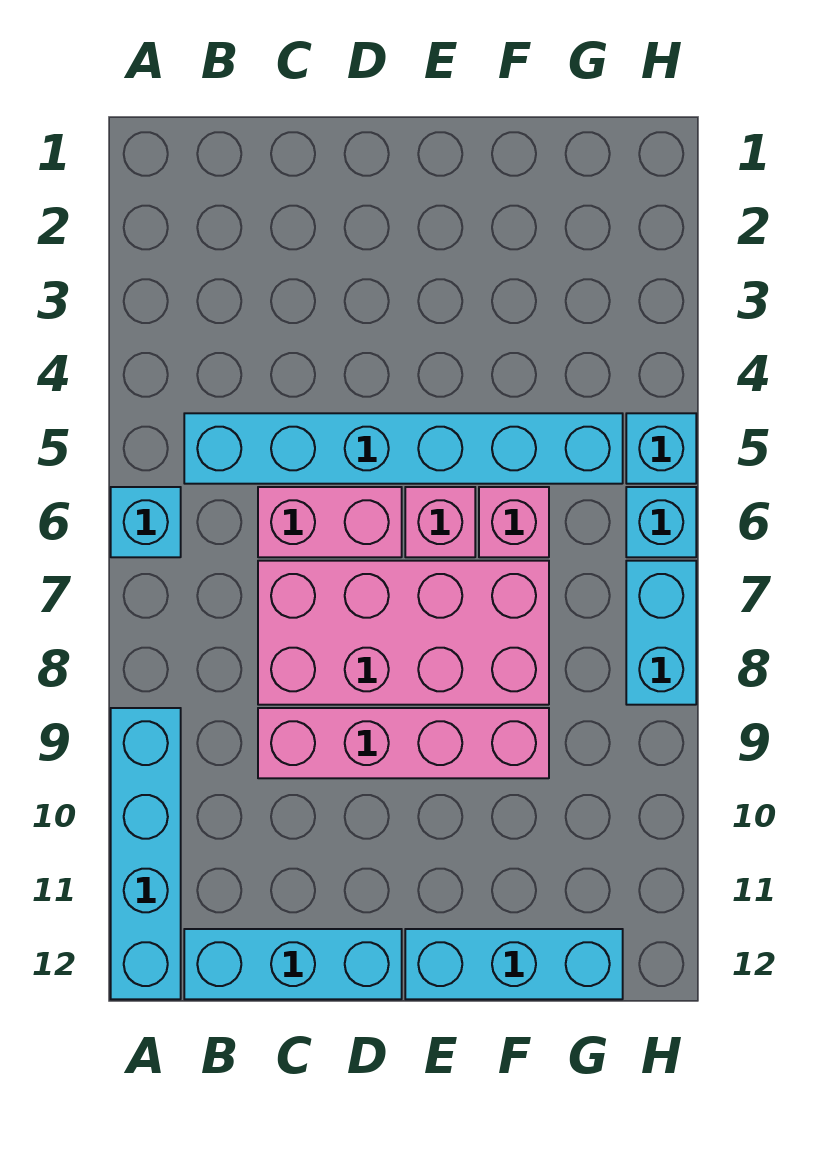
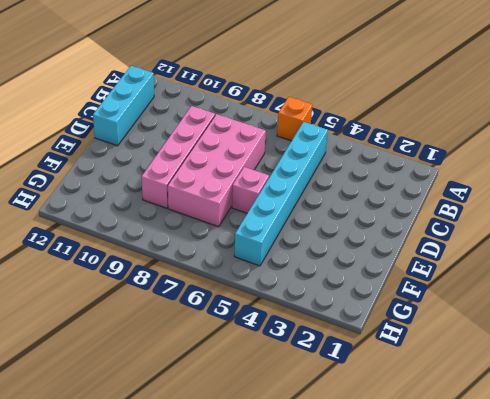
orange 1x1 brick [277,97,312,141] -> cyan 1x1 brick [111,487,181,557]
none -> cyan 1x4 brick [111,708,181,999]
none -> pink 1x2 brick [258,487,402,557]
none -> cyan 1x3 brick [405,929,623,999]

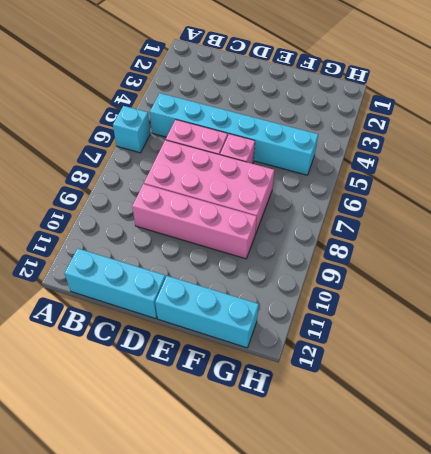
none -> cyan 1x4 brick [111,708,181,999]
none -> pink 1x1 brick [479,487,549,557]
none -> cyan 1x1 brick [626,413,696,484]

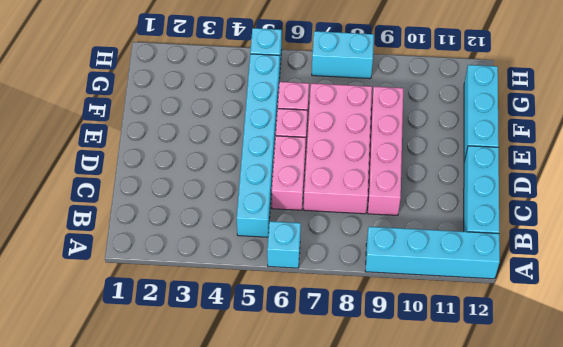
none -> cyan 1x1 brick [626,487,696,557]

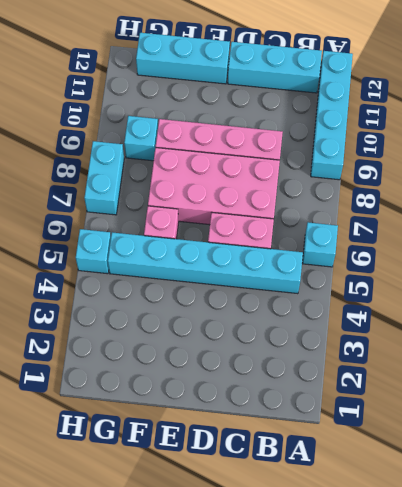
cyan 1x1 brick [124,116,158,161] -> cyan 1x1 brick moved to [626,487,696,557]
none -> pink 1x1 brick [405,487,475,557]

